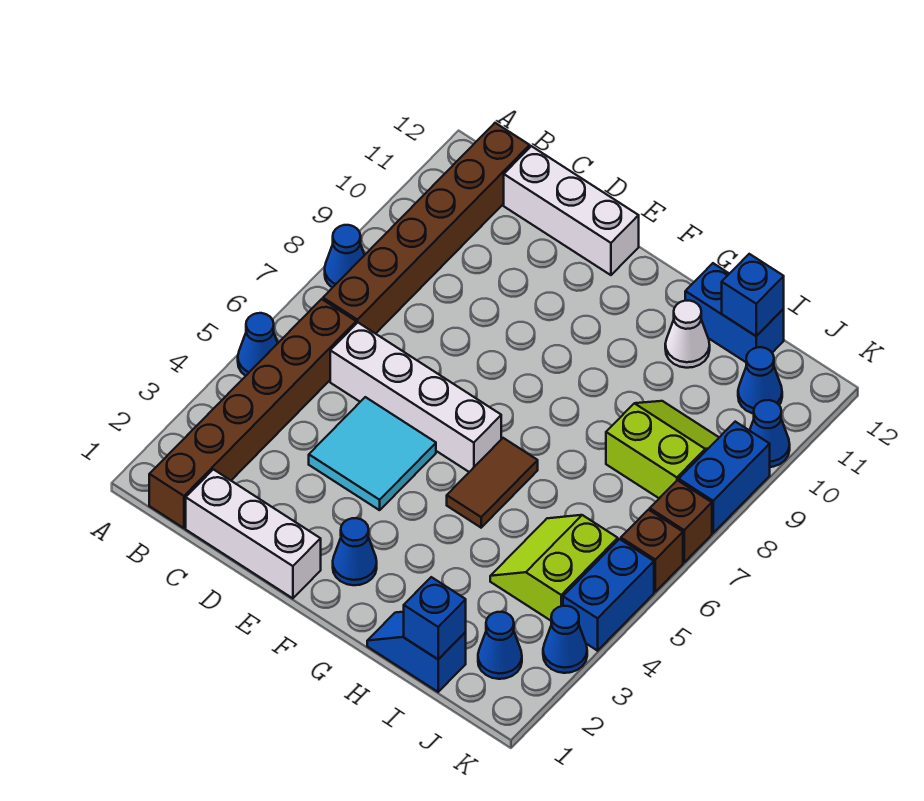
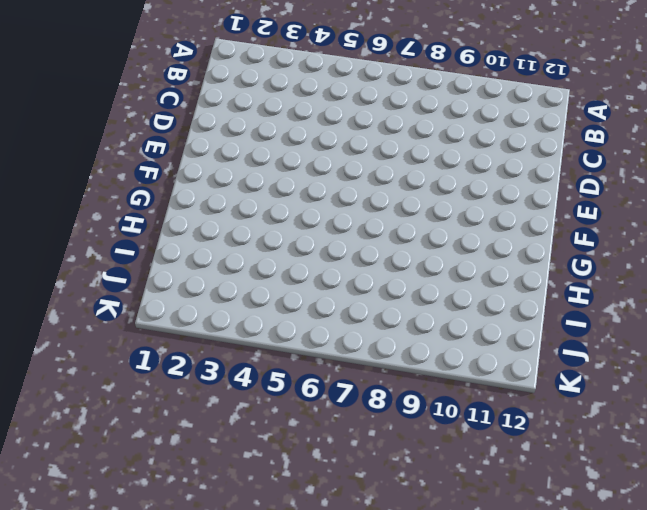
none -> blue 1x1 cone [238,313,278,376]
none -> blue 1x1 cone [325,225,364,288]
none -> brown 1x6 brick [149,299,356,528]

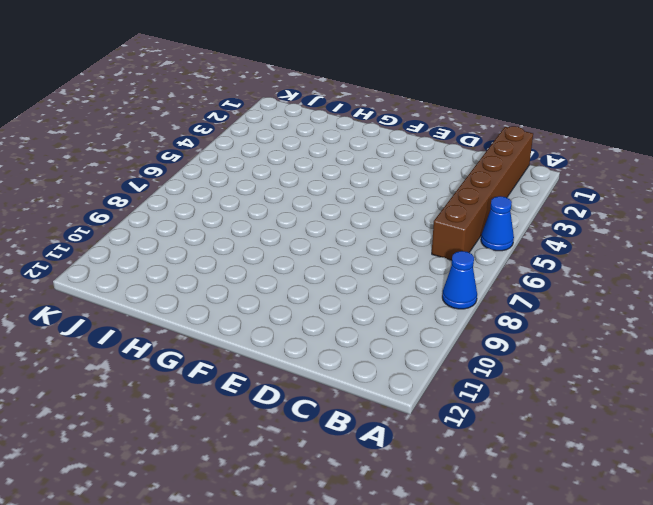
none -> brown 1x6 brick [323,123,530,334]
none -> white 1x3 brick [186,469,321,598]
none -> white 1x4 brick [330,323,501,472]

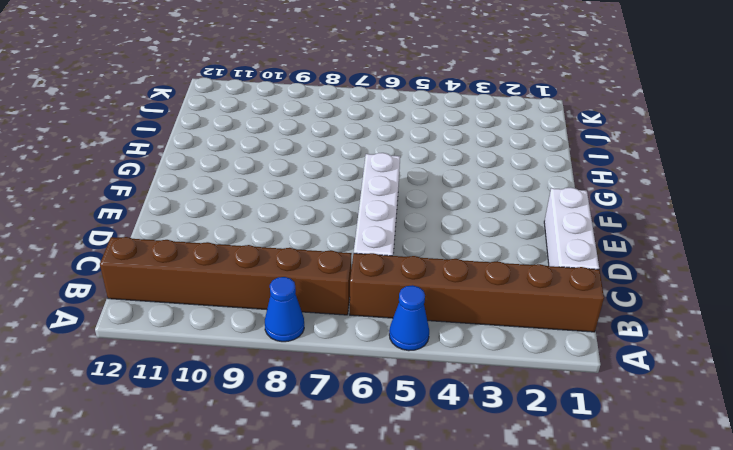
none -> white 1x3 brick [504,146,639,275]
none -> cyan 2x2 tile [309,397,436,510]
none -> blue 1x1 cone [333,518,377,585]

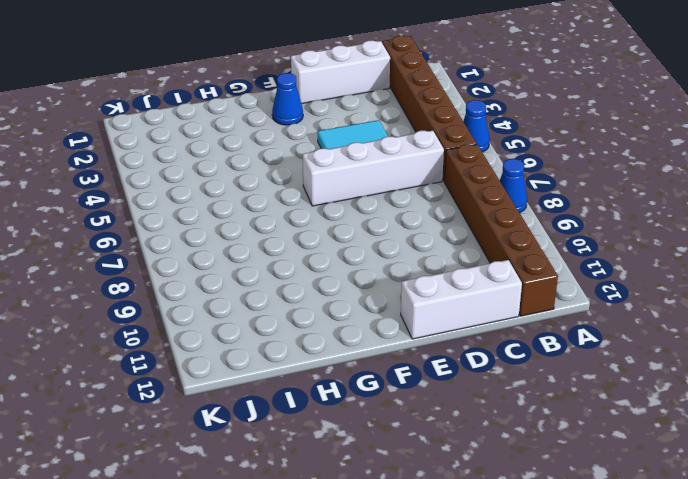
none -> brown 1x2 tile [447,438,538,528]
none -> blue 1x2 slope [367,612,466,692]
none -> white 1x1 cone [665,301,710,368]

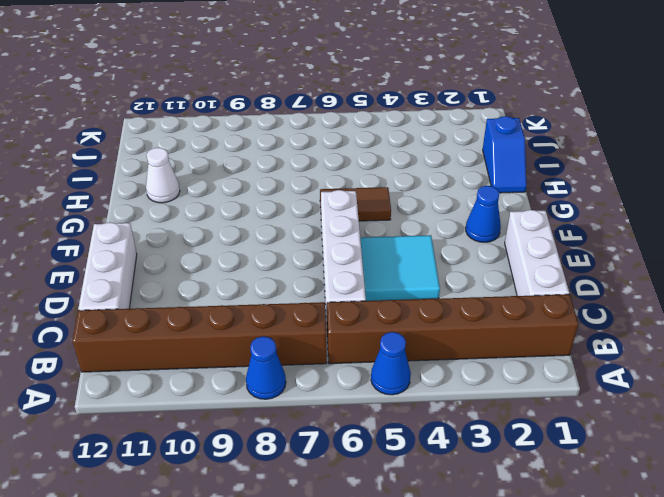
none -> blue 1x2 brick [685,263,784,362]
none -> lime 2x2 slope [490,515,618,621]
none -> lime 2x2 slope [606,401,719,498]

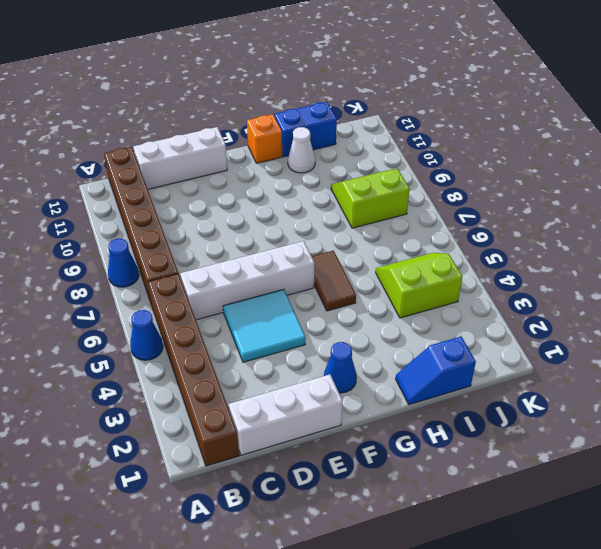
orange 1x1 brick [247,114,282,163] -> none
lime 2x2 slope [376,253,462,318] -> lime 2x2 slope turned to [490,515,618,621]
none -> blue 1x1 cone [478,612,522,679]
none -> blue 1x1 cone [738,347,782,414]
none -> blue 1x1 cone [543,606,587,673]

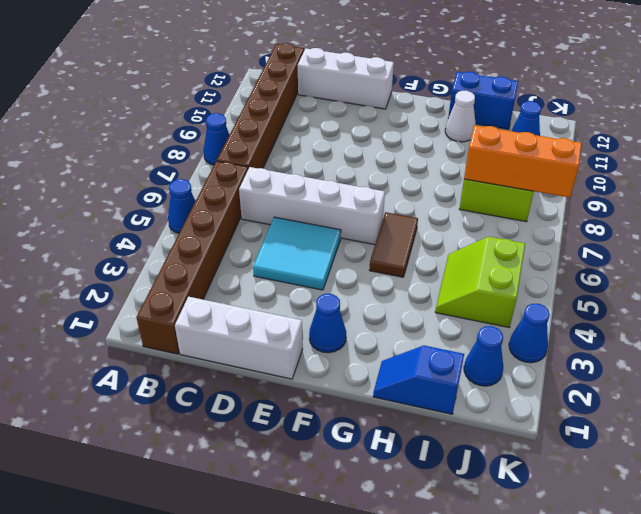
orange 1x3 brick [464,125,582,198] -> none
none -> blue 1x2 brick [563,539,654,651]
none -> brown 1x1 brick [621,510,683,592]
none -> brown 1x1 brick [650,480,712,562]

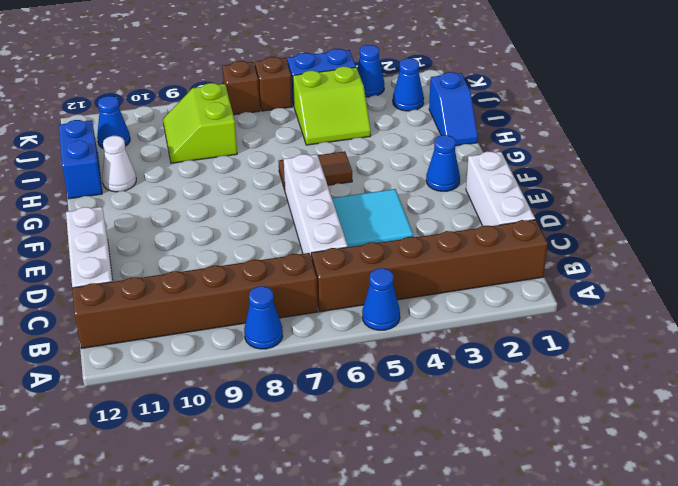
none -> blue 1x2 brick [679,422,770,533]
none -> blue 1x1 cone [750,400,790,467]
none -> blue 1x1 brick [404,577,466,659]

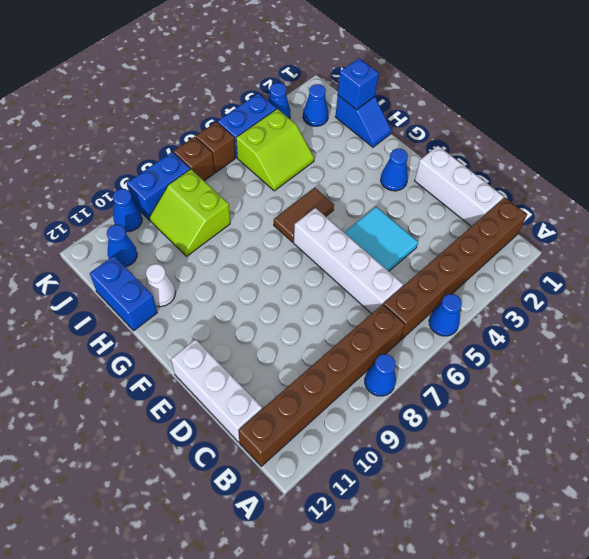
none -> blue 1x1 brick [722,254,784,336]

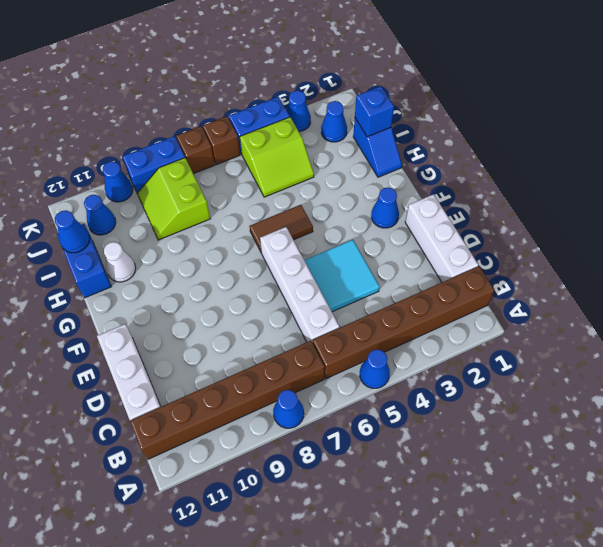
blue 1x1 cone [55,210,90,253] -> blue 1x1 brick [722,254,784,336]

